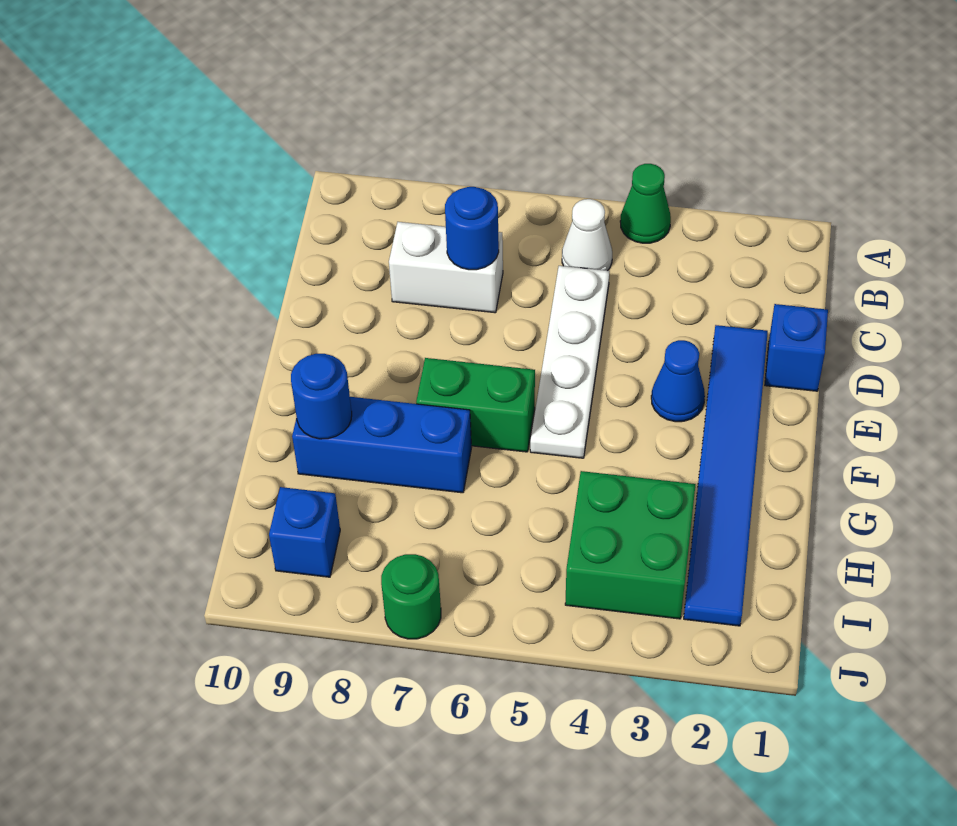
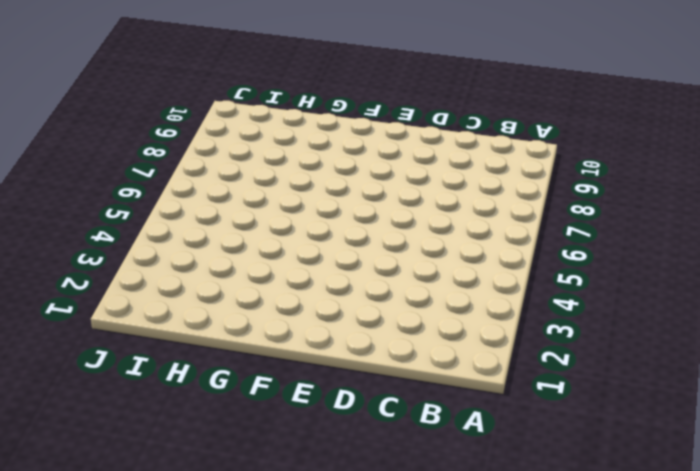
none -> green 1x1 cone [620,164,671,243]
none -> white 1x1 cone [562,199,612,271]
none -> white 1x4 plate [530,266,610,458]

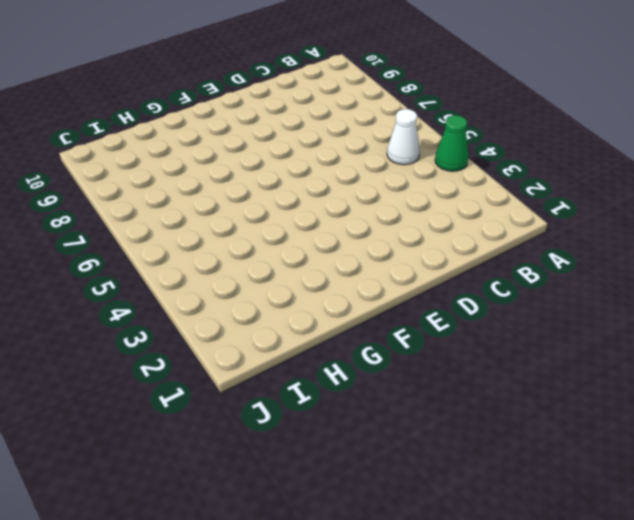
none -> white 1x4 plate [530,266,610,458]
none -> white 1x2 brick [389,222,503,313]
none -> blue 1x1 brick [765,304,828,391]

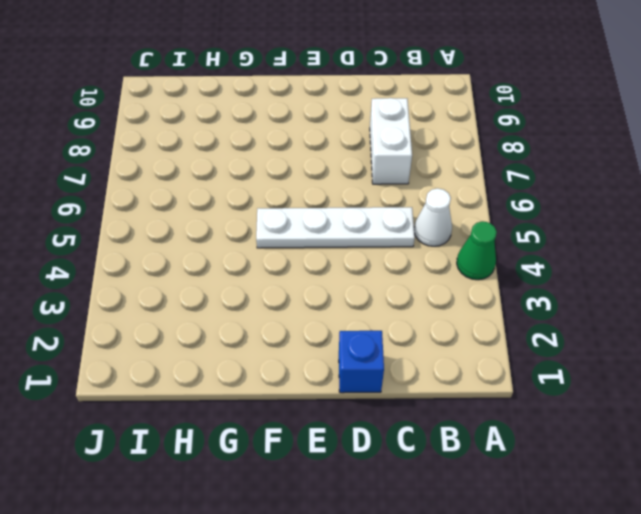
none -> blue 1x6 tile [684,325,768,626]
none -> blue 1x1 cone [651,340,705,422]
none -> green 1x2 brick [416,358,535,452]

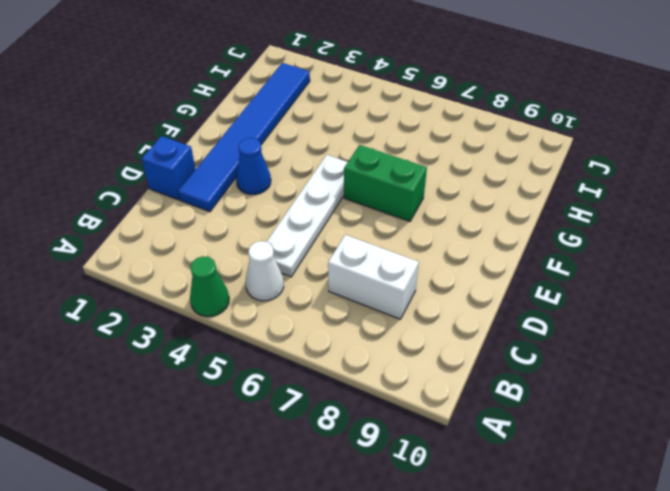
none -> blue 1x3 brick [292,397,471,493]
none -> green 2x2 brick [565,471,696,619]
none -> blue 1x1 brick [269,487,340,577]

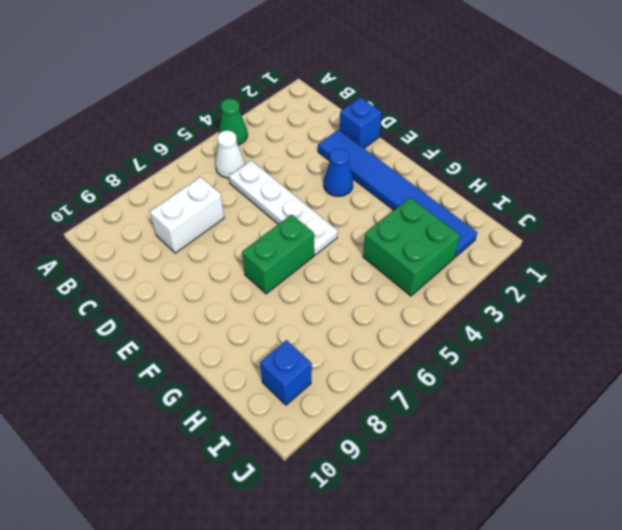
none -> blue 1x3 brick [292,397,471,493]
none -> green 1x1 round brick [381,554,441,639]
none -> blue 1x1 round brick [445,187,499,270]

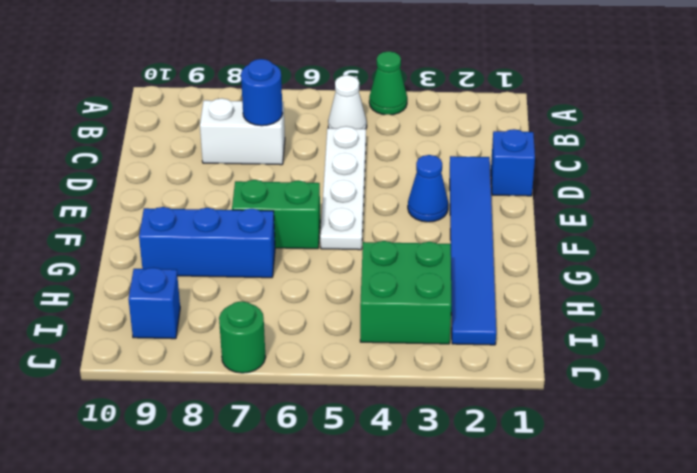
none -> blue 1x1 round brick [291,354,352,439]

